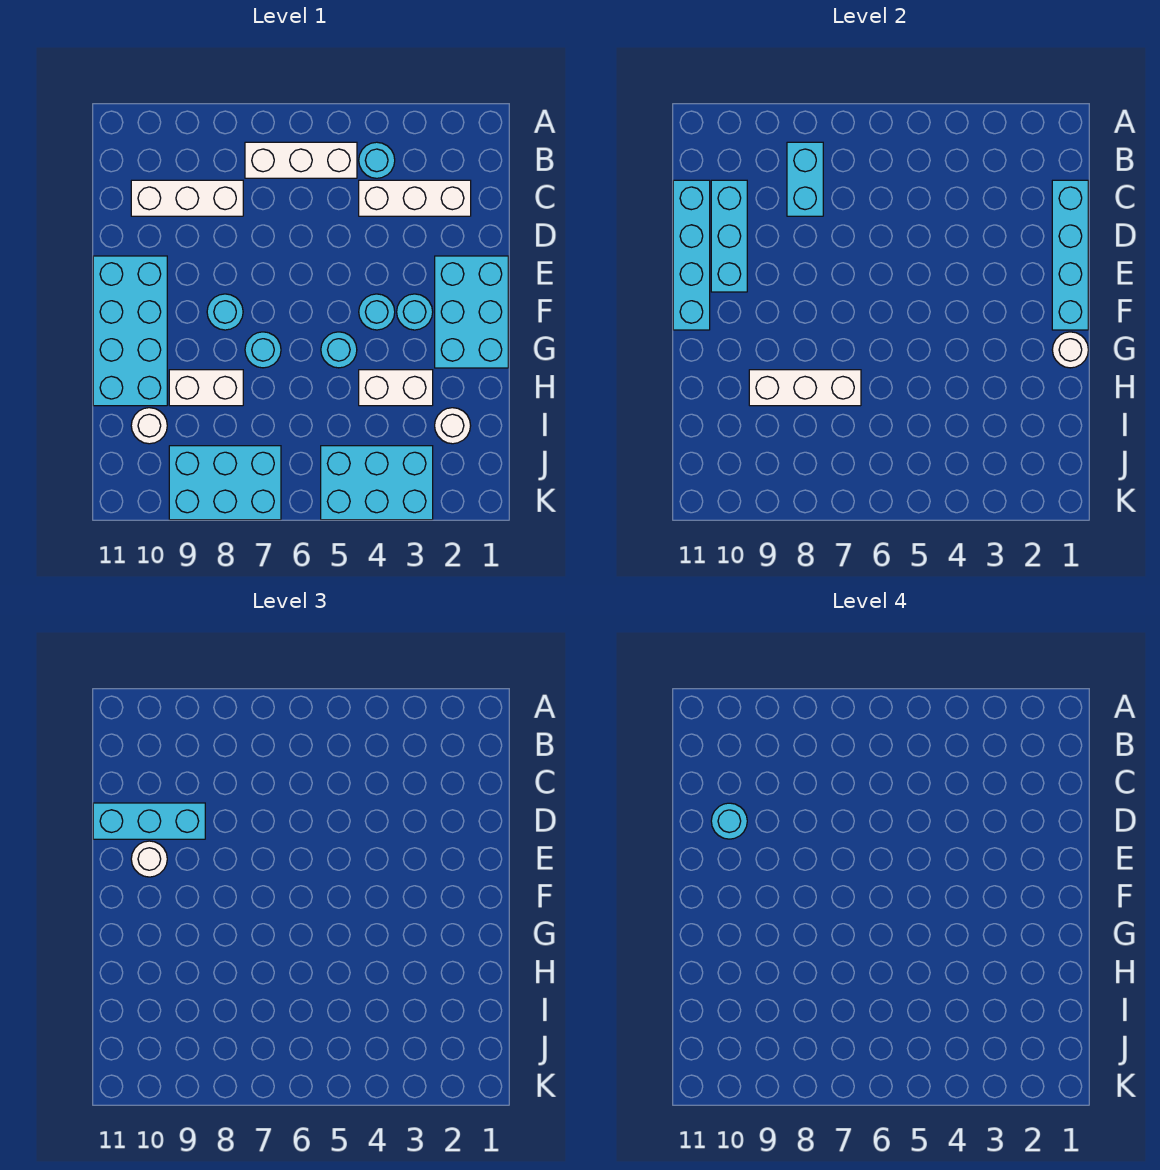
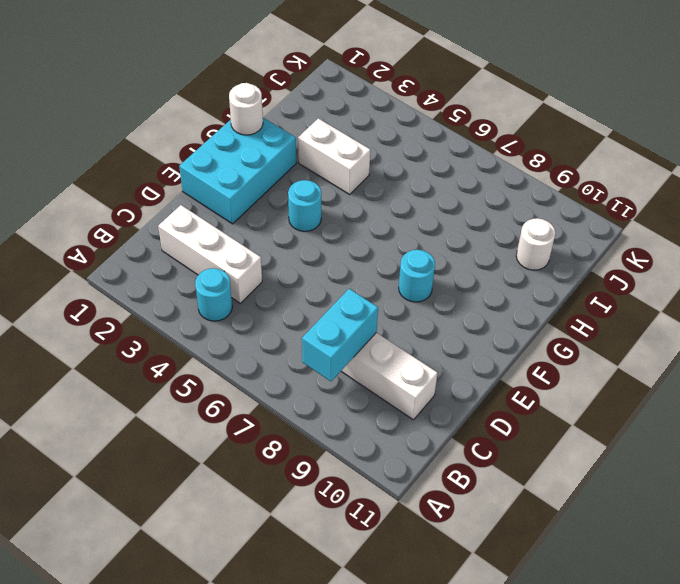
none -> white 1x3 brick [245,142,357,178]
none -> cyan 2x4 brick [93,256,167,406]
none -> cyan 1x1 round brick [397,294,433,330]

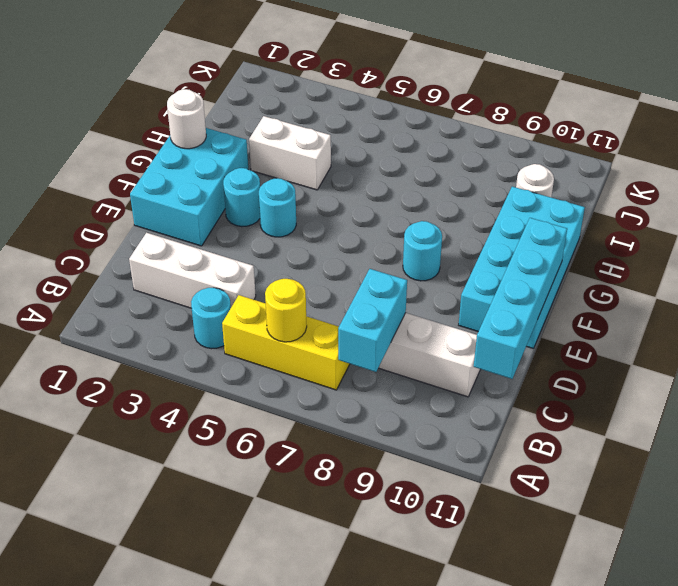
yellow 1x3 brick [222,295,350,390] -> white 1x3 brick [245,142,357,178]
yellow 1x1 round brick [265,279,307,342] -> none
none -> cyan 1x1 round brick [321,332,357,368]
none -> cyan 1x1 round brick [245,332,281,368]
none -> white 1x2 brick [169,370,243,406]

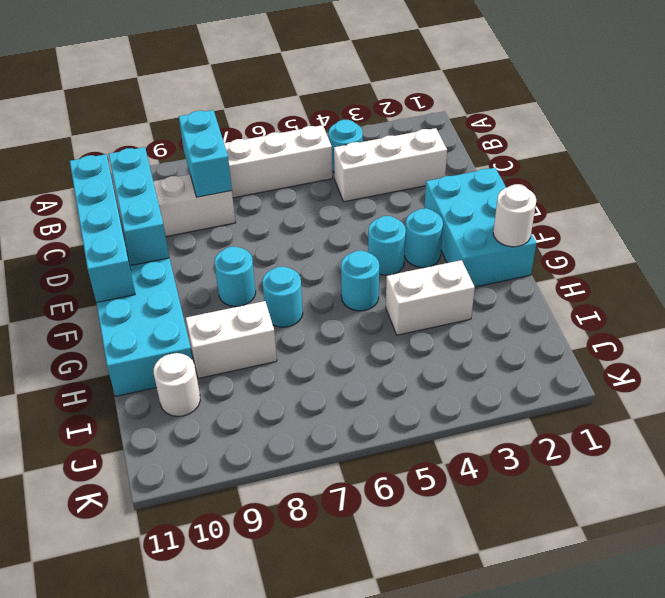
none -> white 1x1 round brick [435,408,471,444]
none -> cyan 2x3 brick [321,446,433,520]
none -> cyan 2x3 brick [169,446,281,520]

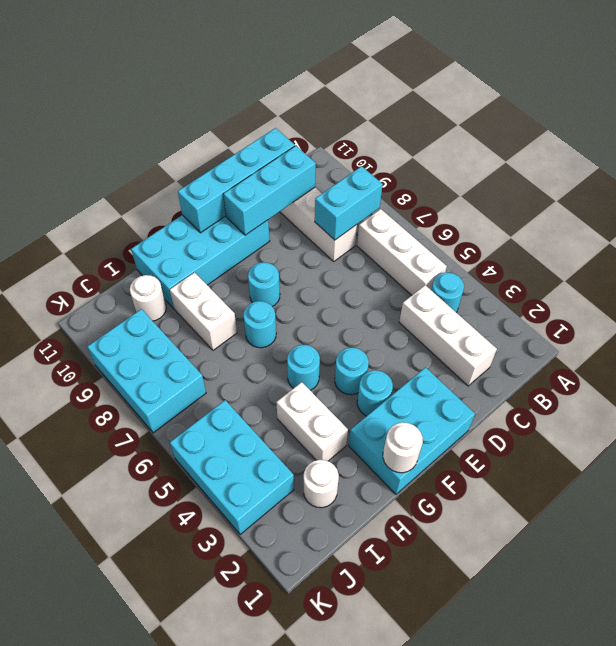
none -> cyan 1x4 brick [1052,180,1088,330]
none -> white 1x3 brick [749,370,861,406]
none -> cyan 1x3 brick [93,803,205,839]

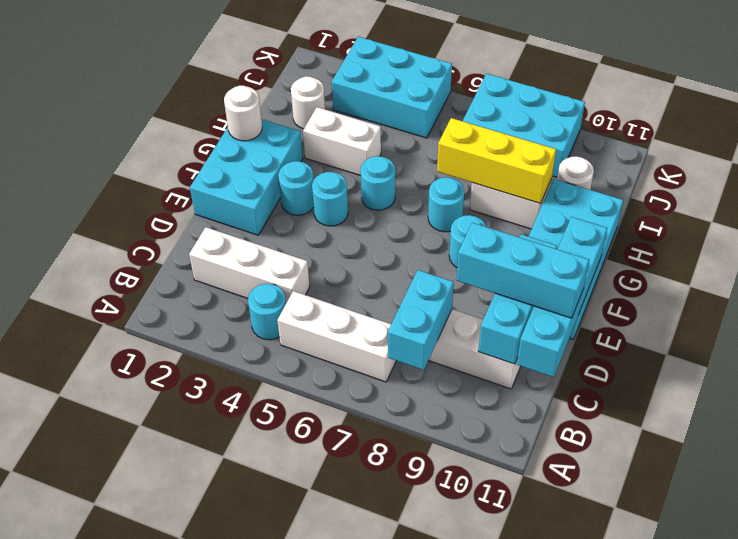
yellow 1x3 brick [437,118,556,204] -> white 1x3 brick [749,370,861,406]
none -> cyan 1x4 brick [1052,180,1088,330]
none -> white 1x1 round brick [131,841,167,877]
none -> cyan 1x1 round brick [711,803,747,839]

